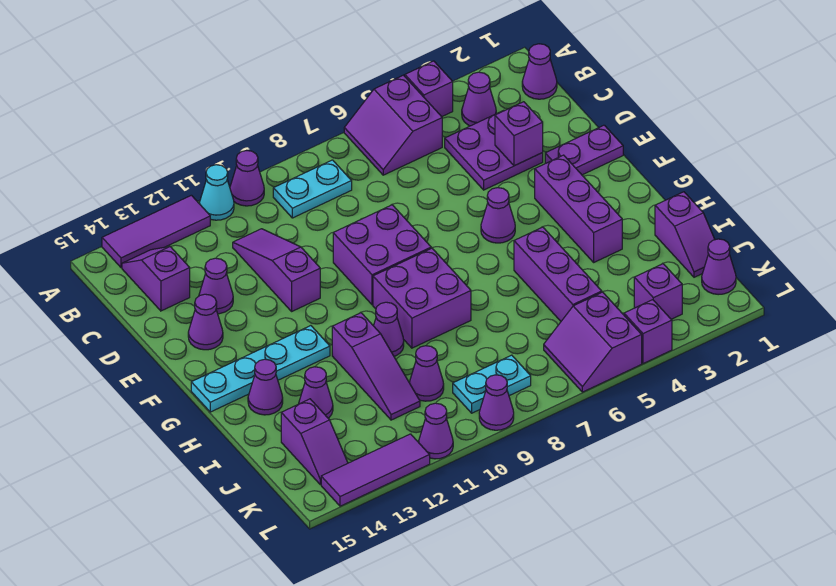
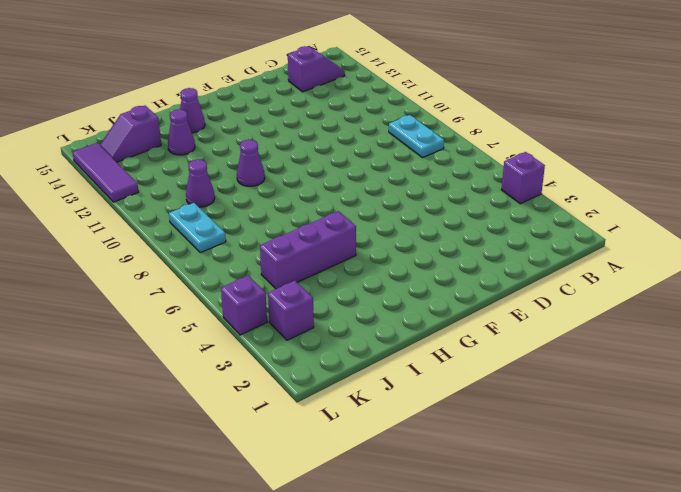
none -> purple 2x2 slope [344,75,442,175]
none -> purple 1x1 cone [230,151,264,206]
none -> cyan 1x1 cone [200,165,234,220]
none -> purple 1x3 tile [102,195,210,268]

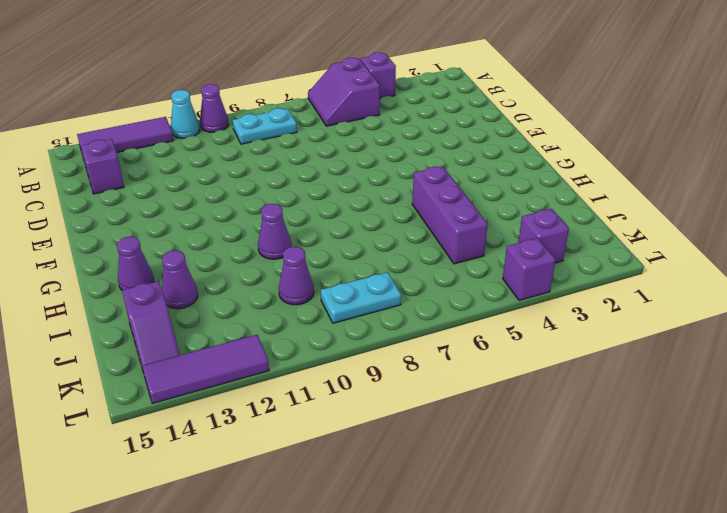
none -> purple 1x1 cone [522,44,557,99]
none -> purple 1x1 cone [462,72,496,126]
none -> purple 2x2 plate [445,110,543,190]
none -> purple 1x3 slope [233,229,320,311]

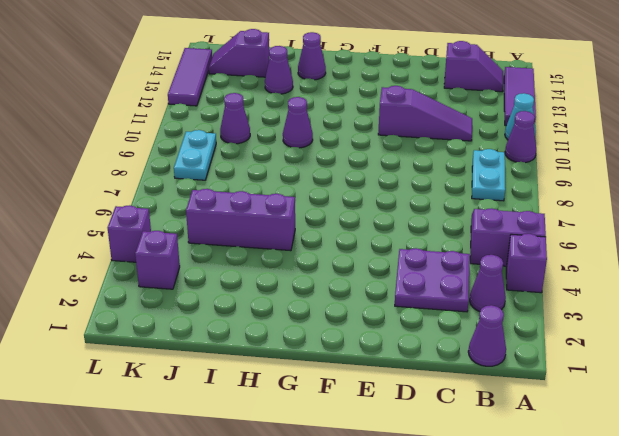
none -> purple 1x1 cone [199,258,233,314]
none -> purple 1x2 plate [545,125,623,175]
none -> purple 2x2 brick [333,205,431,305]
none -> purple 1x1 cone [188,294,223,350]

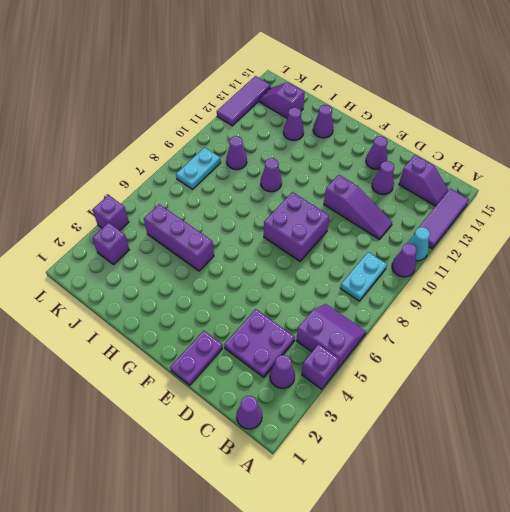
none -> purple 1x3 brick [535,155,622,262]
none -> purple 1x1 cone [481,188,515,243]
none -> purple 2x2 brick [373,248,471,348]
none -> cyan 1x4 plate [191,326,330,412]

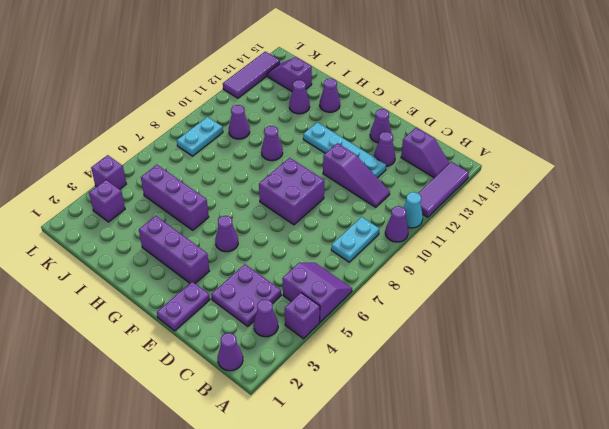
cyan 1x4 plate [303,122,386,178] -> cyan 1x4 plate turned to [191,326,330,412]
none -> purple 2x2 brick [373,248,471,348]
none -> purple 1x3 slope [332,313,420,420]
none -> purple 1x2 slope [655,192,715,277]
none -> purple 1x1 cone [702,239,736,295]

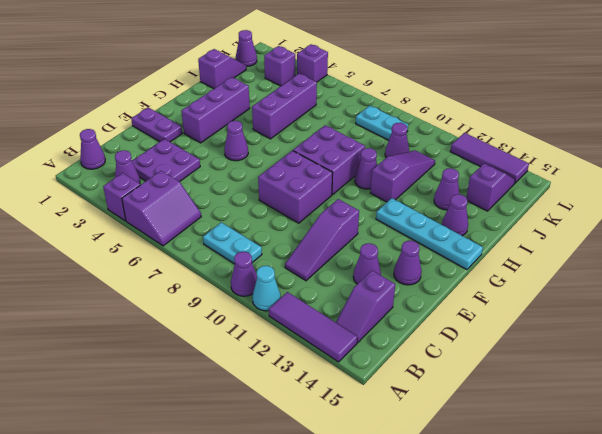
none -> purple 2x2 slope [544,292,642,392]
none -> purple 1x1 cone [479,375,514,430]
none -> purple 1x1 cone [419,403,453,459]
none -> purple 1x1 brick [495,102,543,166]

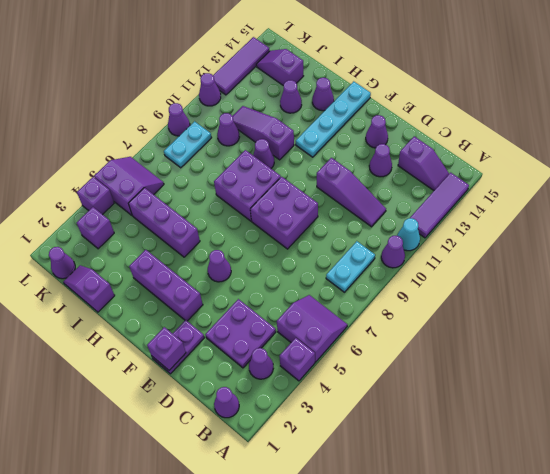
purple 1x1 brick [147,327,186,370] -> purple 1x1 brick moved to [495,102,543,166]

